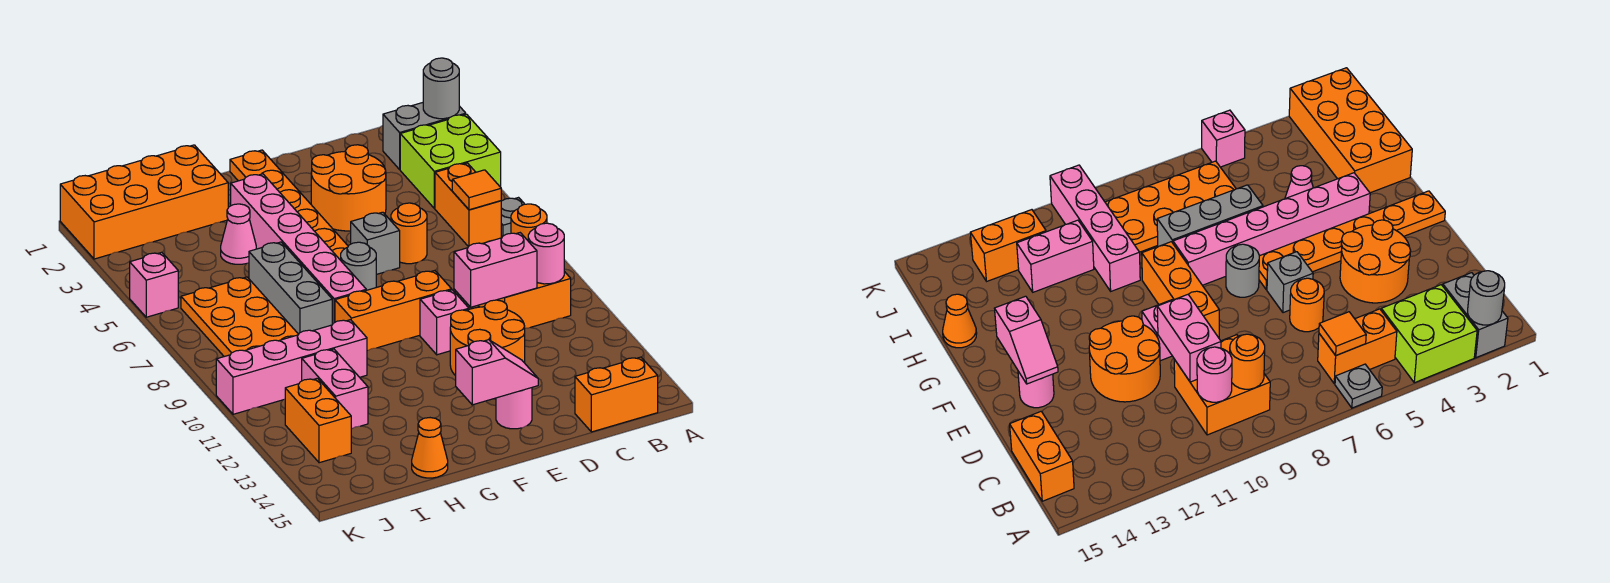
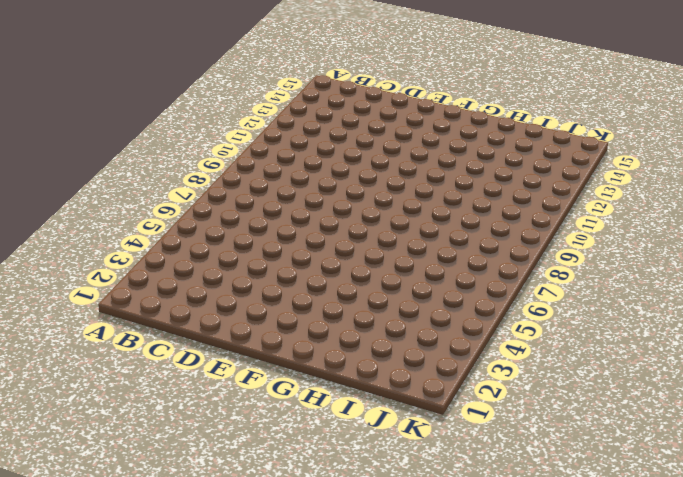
none -> grey 1x2 brick [383,103,466,169]
none -> lime 2x2 brick [400,114,501,208]
none -> grey 1x1 plate [501,198,524,237]
none -> orange 1x2 brick [435,163,501,247]

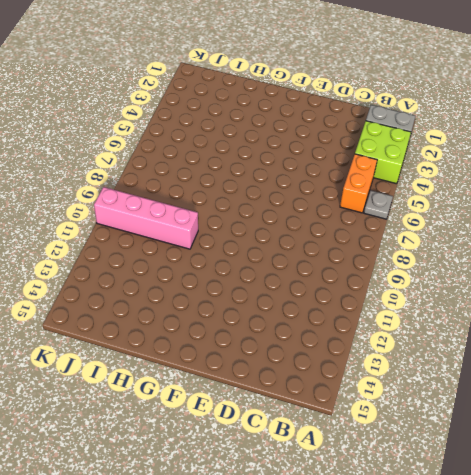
none -> orange 2x2 brick [478,271,571,328]
none -> orange 1x2 brick [575,357,658,432]
none -> orange 2x2 round brick [311,145,386,231]
none -> orange 1x1 round brick [391,203,427,264]

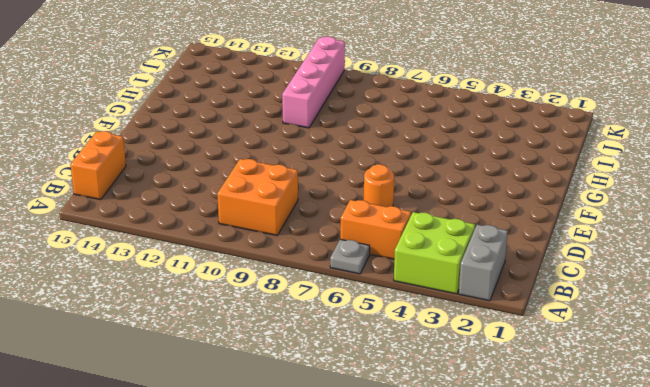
none -> orange 2x2 round brick [311,145,386,231]
none -> orange 2x2 round brick [450,300,525,376]
none -> grey 1x1 brick [351,212,400,274]
none -> orange 1x3 brick [335,271,452,351]

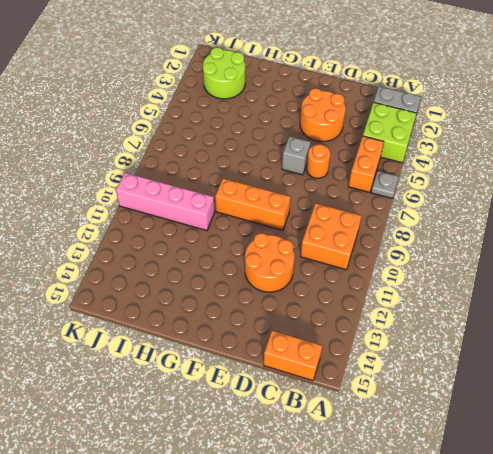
lime 2x2 round brick [203,47,245,99] -> orange 2x4 brick [60,145,228,259]
none -> pink 1x1 brick [420,290,469,355]
none -> pink 1x1 round brick [496,388,532,429]
none -> orange 1x6 plate [230,150,348,260]
none -> grey 1x1 round brick [341,242,376,290]

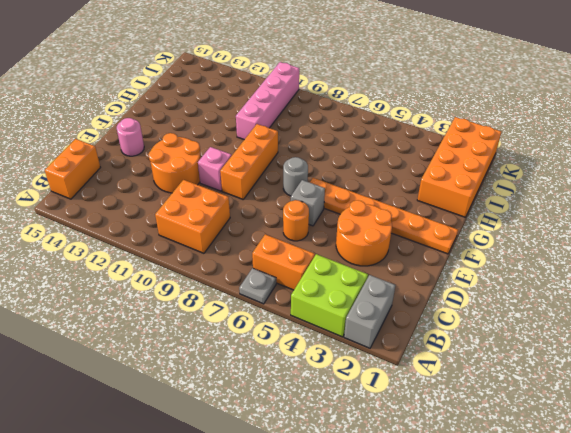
none -> pink 1x6 brick [231,174,366,324]
none -> pink 1x1 cone [221,204,256,264]
none -> grey 1x3 brick [249,242,332,334]
none -> orange 1x1 cone [412,418,448,478]

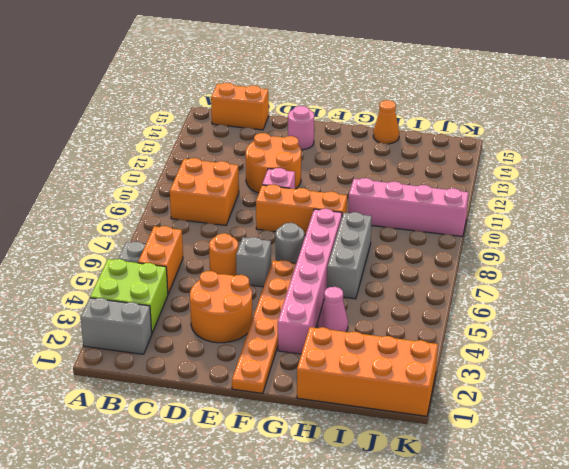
none -> orange 2x4 plate [181,277,299,357]
none -> pink 1x2 brick [302,349,368,429]
none -> orange 1x2 brick [285,378,351,463]
none -> pink 1x1 brick [130,252,178,317]

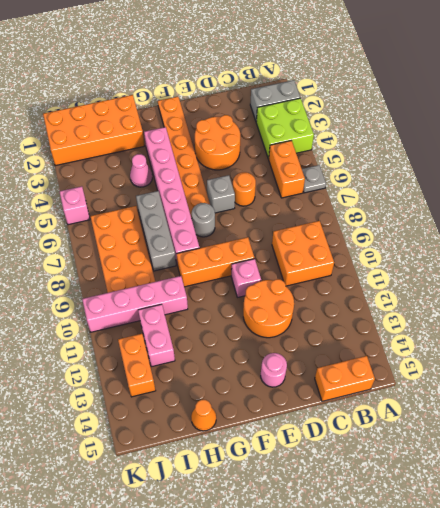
none -> grey 1x1 round brick [423,58,459,119]
none -> orange 1x1 tile [452,170,501,210]
none -> orange 1x1 round brick [511,204,547,240]
none -> pink 1x1 round brick [528,223,564,284]

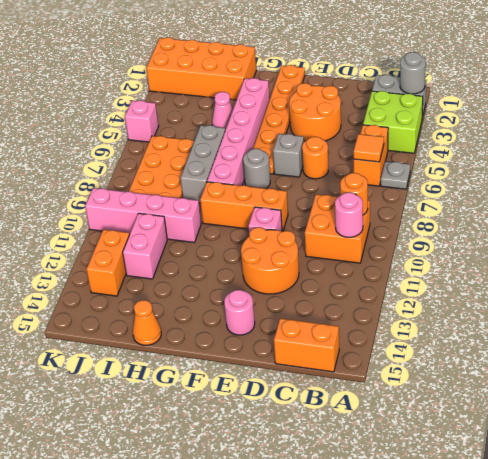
none -> pink 1x2 brick [454,233,537,307]
none -> pink 1x2 slope [456,340,538,405]

